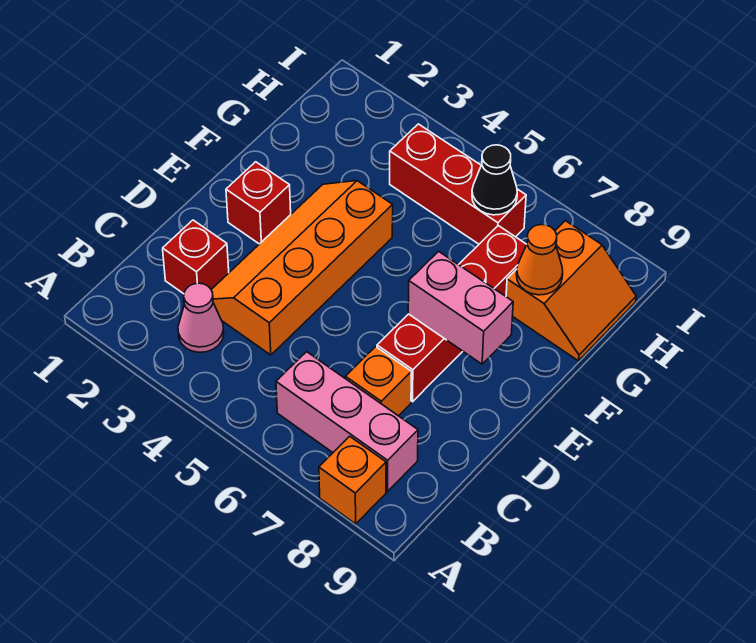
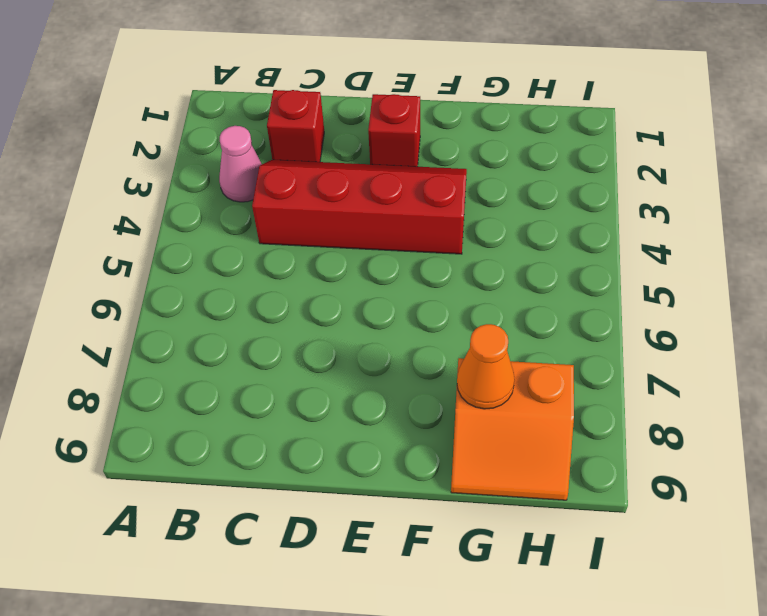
red 2x4 slope [252,160,467,254] -> orange 2x4 slope [211,181,393,355]
none -> orange 1x1 brick [319,436,386,524]
none -> pink 1x3 brick [276,352,418,491]
none -> orange 1x1 brick [345,347,411,416]

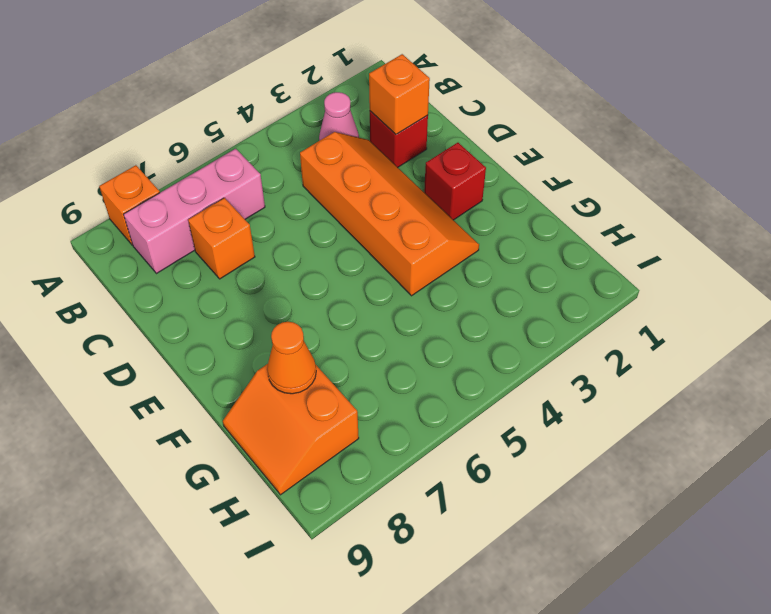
orange 1x1 brick [369,54,430,134] -> none
none -> red 1x4 brick [377,226,527,402]
none -> red 1x3 brick [390,124,526,244]
none -> pink 1x2 brick [408,251,513,364]

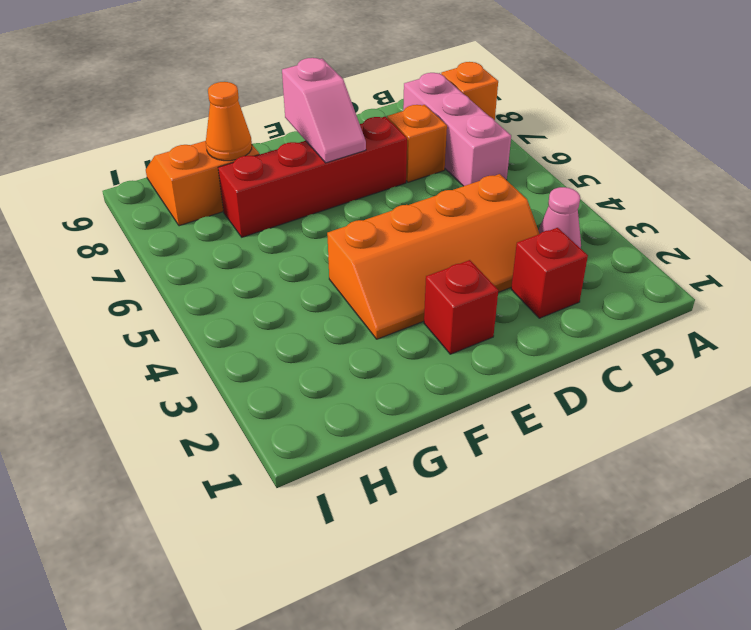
pink 1x2 slope [282,58,366,163] -> pink 1x2 brick [408,251,513,364]
none -> red 1x3 brick [390,124,526,244]
none -> black 1x1 cone [472,145,517,215]

